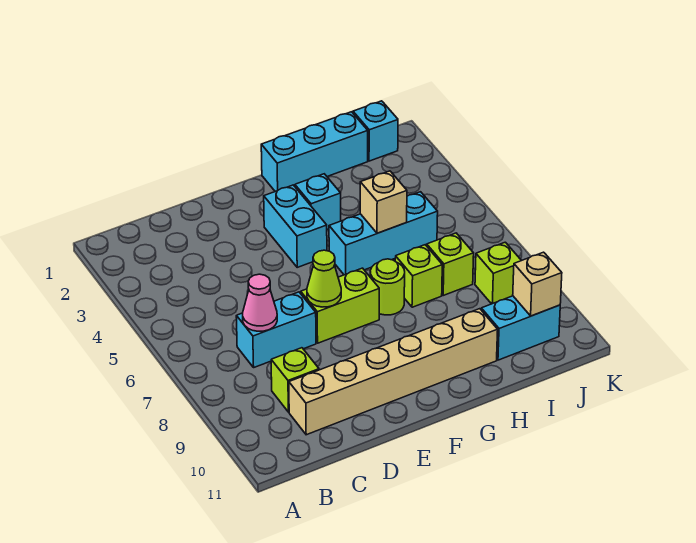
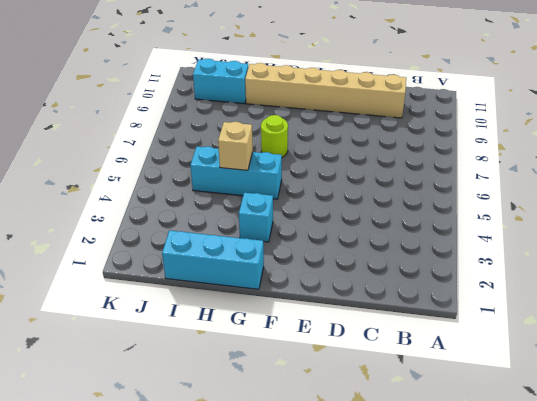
none -> cyan 1x2 brick [236,292,316,367]
none -> lime 1x1 brick [271,348,319,412]
none -> lime 1x2 brick [301,268,379,343]

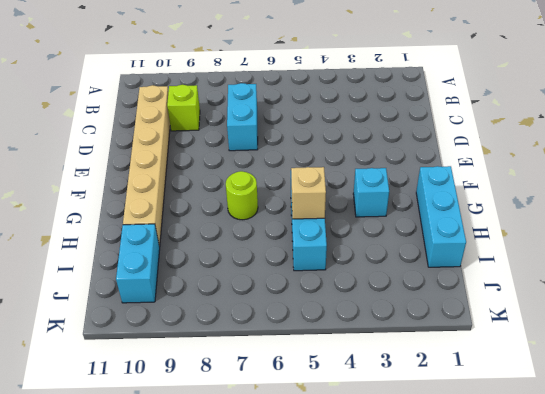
none -> lime 1x2 brick [301,268,379,343]
none -> cyan 1x2 brick [264,185,327,267]
none -> lime 1x1 brick [395,245,442,307]

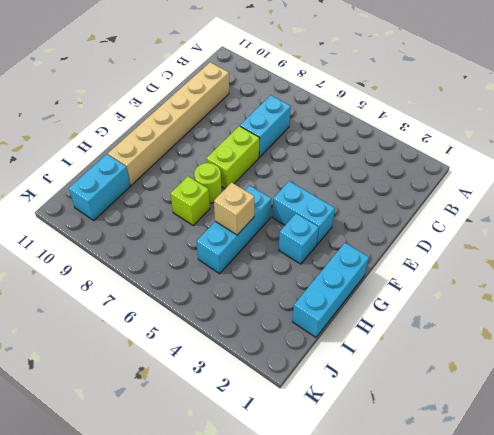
none -> lime 1x1 brick [271,348,319,412]
none -> lime 1x1 brick [427,233,474,295]
none -> cyan 1x1 brick [353,101,398,161]

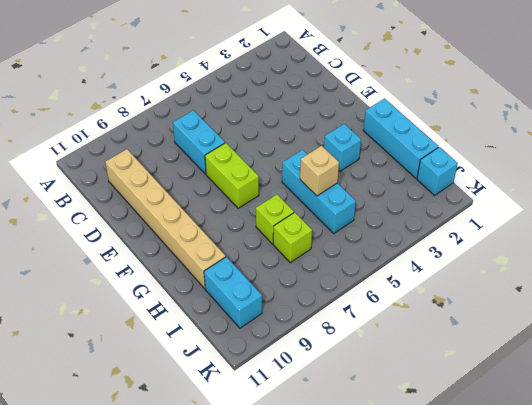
none -> lime 1x1 brick [271,348,319,412]
none -> cyan 1x2 brick [264,185,327,267]
none -> lime 1x1 round brick [370,259,405,315]

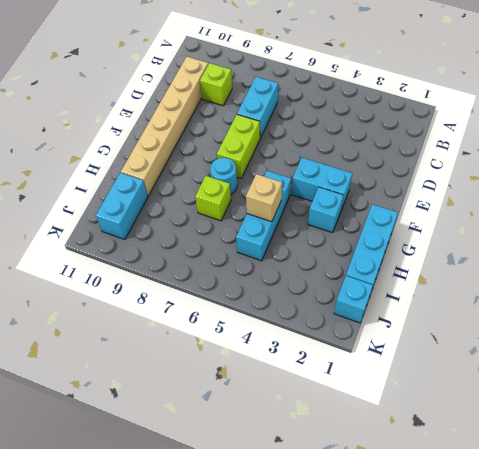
cyan 1x1 round brick [210,158,237,194] -> lime 1x1 round brick [370,259,405,315]
none -> lime 1x1 brick [427,233,474,295]
none -> lime 1x1 brick [475,242,521,304]
none -> pink 1x1 cone [243,274,277,331]

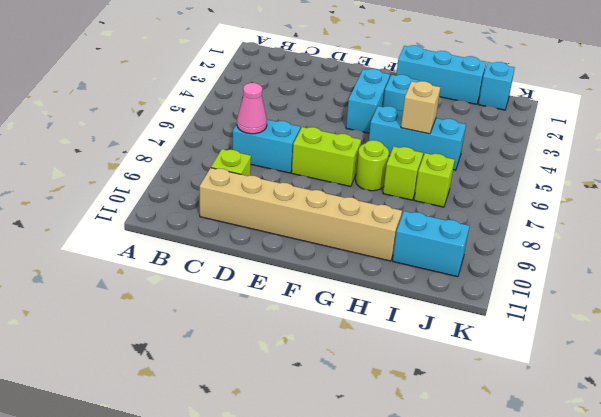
none -> lime 1x1 brick [475,242,521,304]
none -> lime 1x1 cone [307,250,341,307]
none -> tan 1x1 brick [513,252,562,316]

